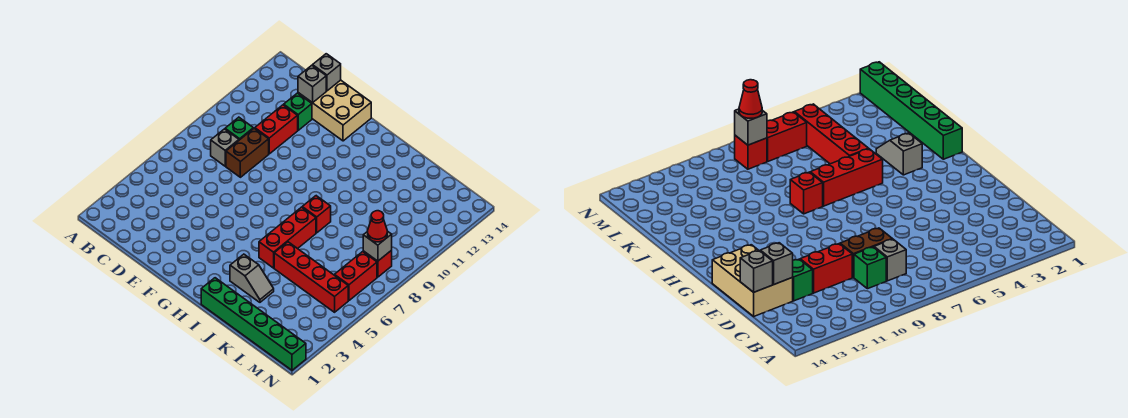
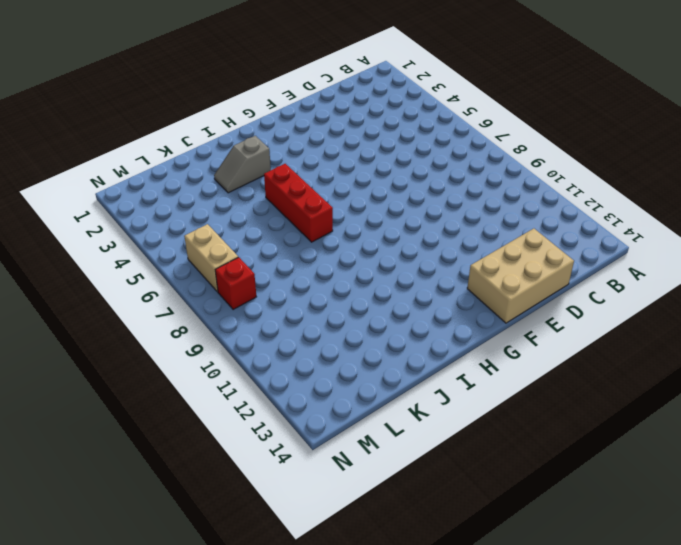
tan 1x2 brick [184,224,238,292] -> red 1x2 brick [335,252,377,301]
none -> grey 1x1 brick [211,129,239,166]
none -> green 1x1 brick [225,117,253,140]
none -> brown 1x2 brick [226,128,269,177]

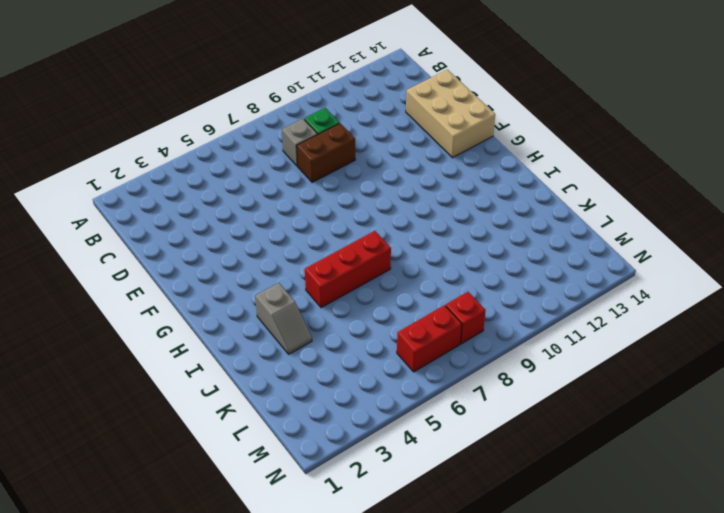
none -> red 1x2 brick [255,105,298,154]
none -> green 1x1 brick [284,93,312,130]
none -> green 1x6 brick [201,278,306,370]

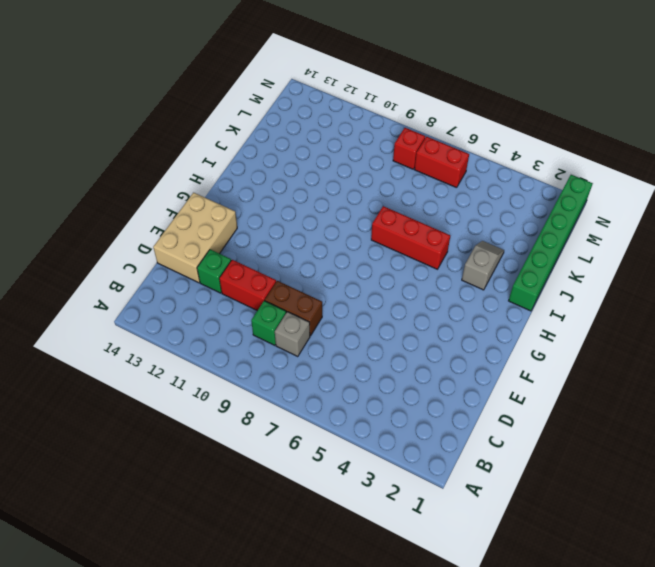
none -> red 1x1 brick [302,196,331,233]
none -> red 1x4 brick [274,242,348,312]
none -> grey 1x1 brick [298,65,326,103]

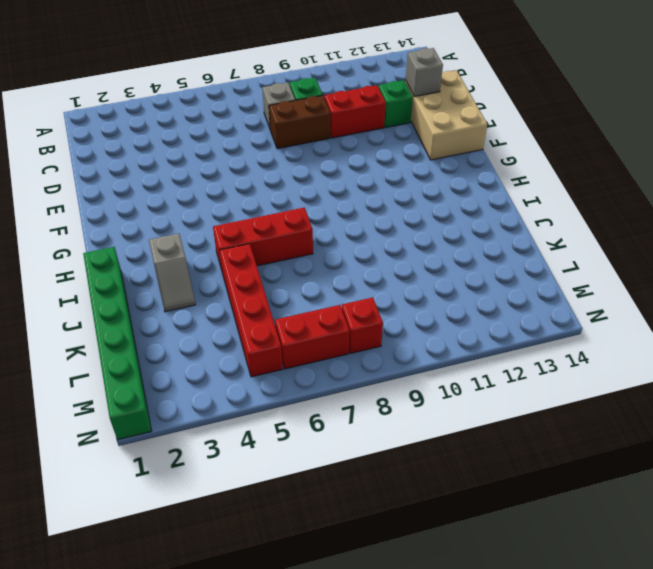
none -> red 1x1 brick [302,196,331,233]
none -> grey 1x1 brick [313,54,341,91]
none -> grey 1x1 brick [363,231,392,261]

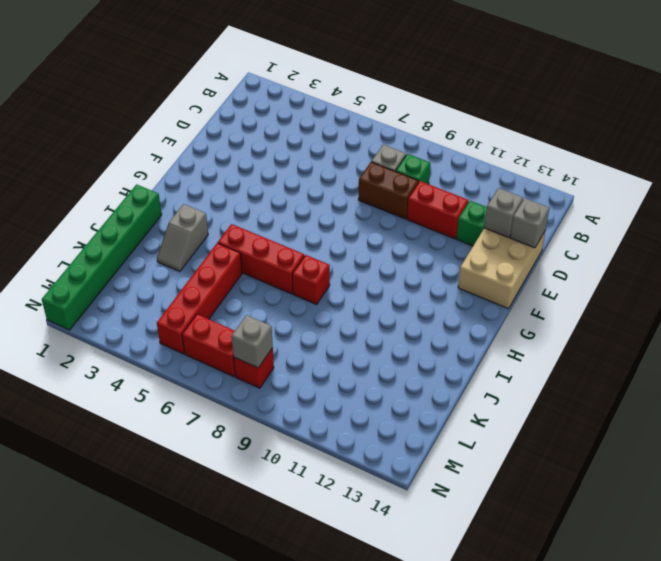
none -> red 1x1 cone [368,211,387,242]

